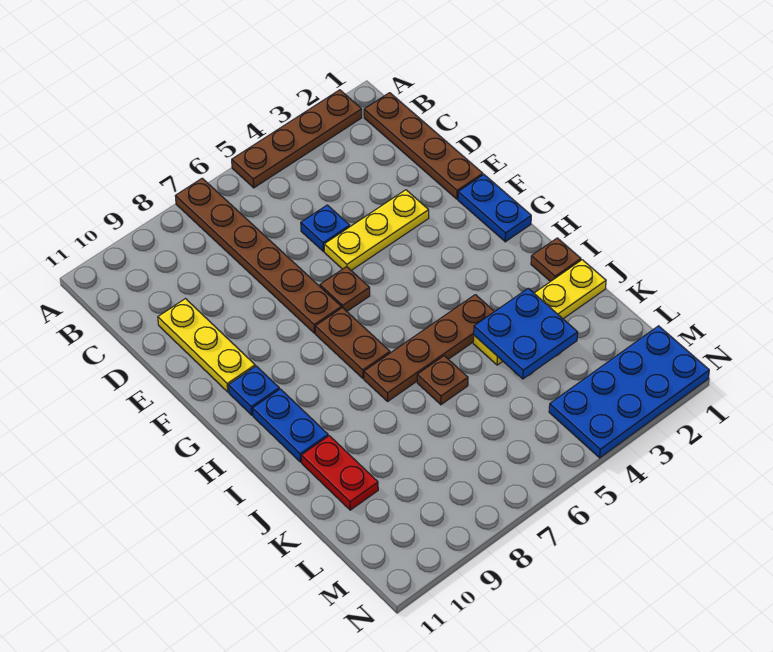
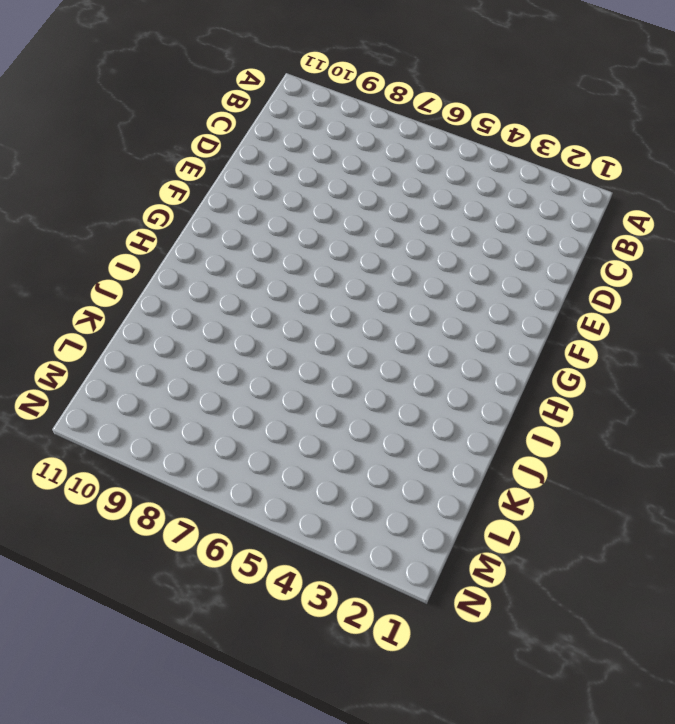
none -> brown 1x4 plate [232,90,362,188]
none -> brown 1x6 plate [175,178,341,333]
none -> brown 1x4 plate [364,93,483,199]

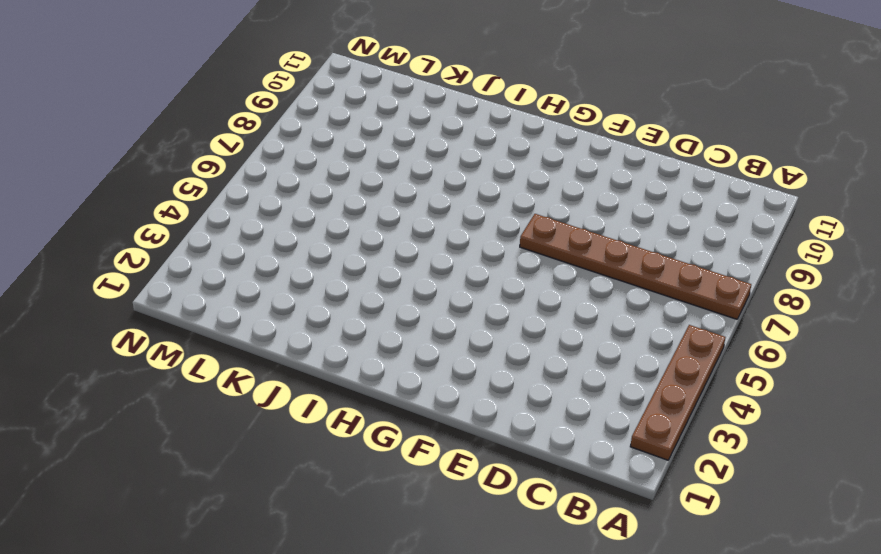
none -> brown 1x4 plate [364,93,483,199]
none -> blue 1x1 plate [301,205,350,251]
none -> yellow 1x3 plate [158,299,255,392]

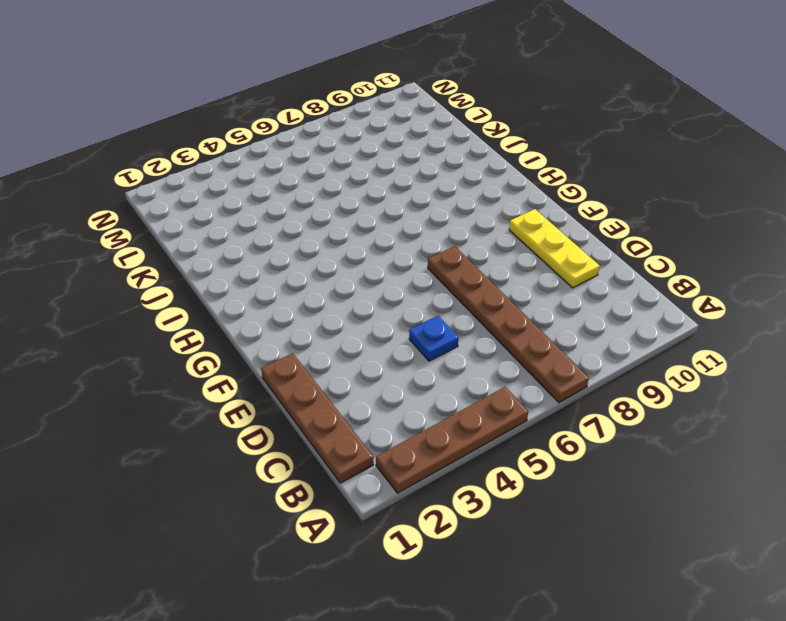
none -> yellow 1x3 plate [324,190,429,271]
none -> blue 1x2 plate [458,175,531,242]
none -> brown 1x1 plate [320,267,370,311]

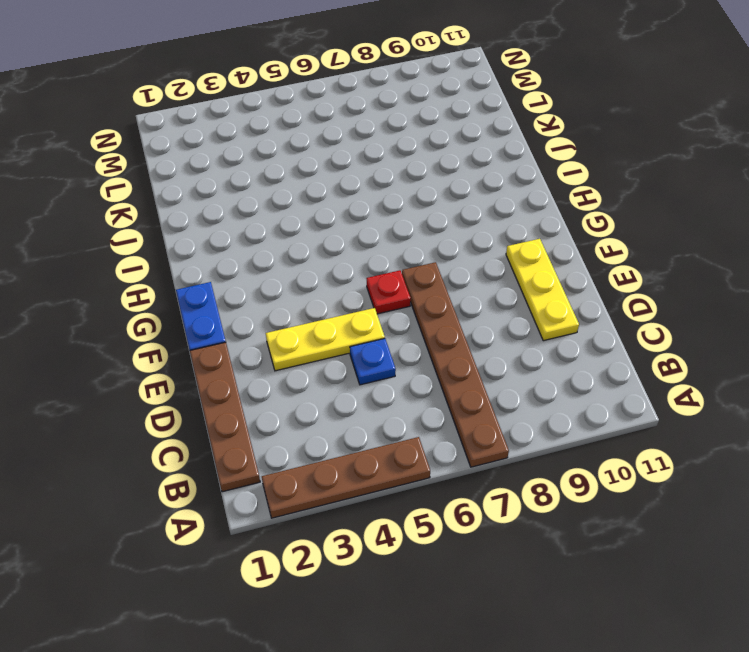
red 1x1 plate [367,270,411,314] -> brown 1x1 plate [320,267,370,311]
none -> brown 1x2 plate [315,308,390,378]
none -> blue 1x1 plate [228,366,279,415]
none -> blue 1x2 plate [253,389,328,462]

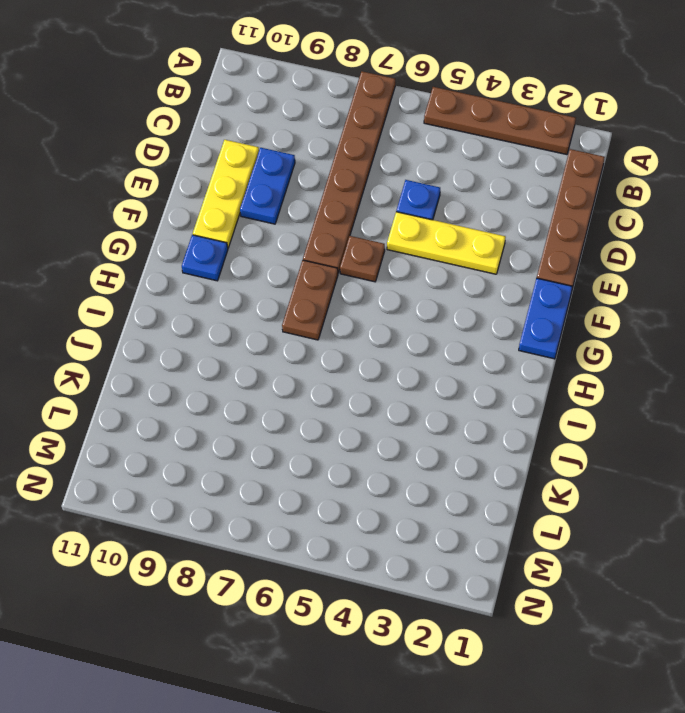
blue 1x2 plate [240,148,295,224] -> blue 1x2 plate moved to [253,389,328,462]
none -> brown 1x1 plate [531,238,581,282]
none -> brown 1x4 plate [364,295,494,401]
none -> yellow 1x4 plate [473,260,606,365]

